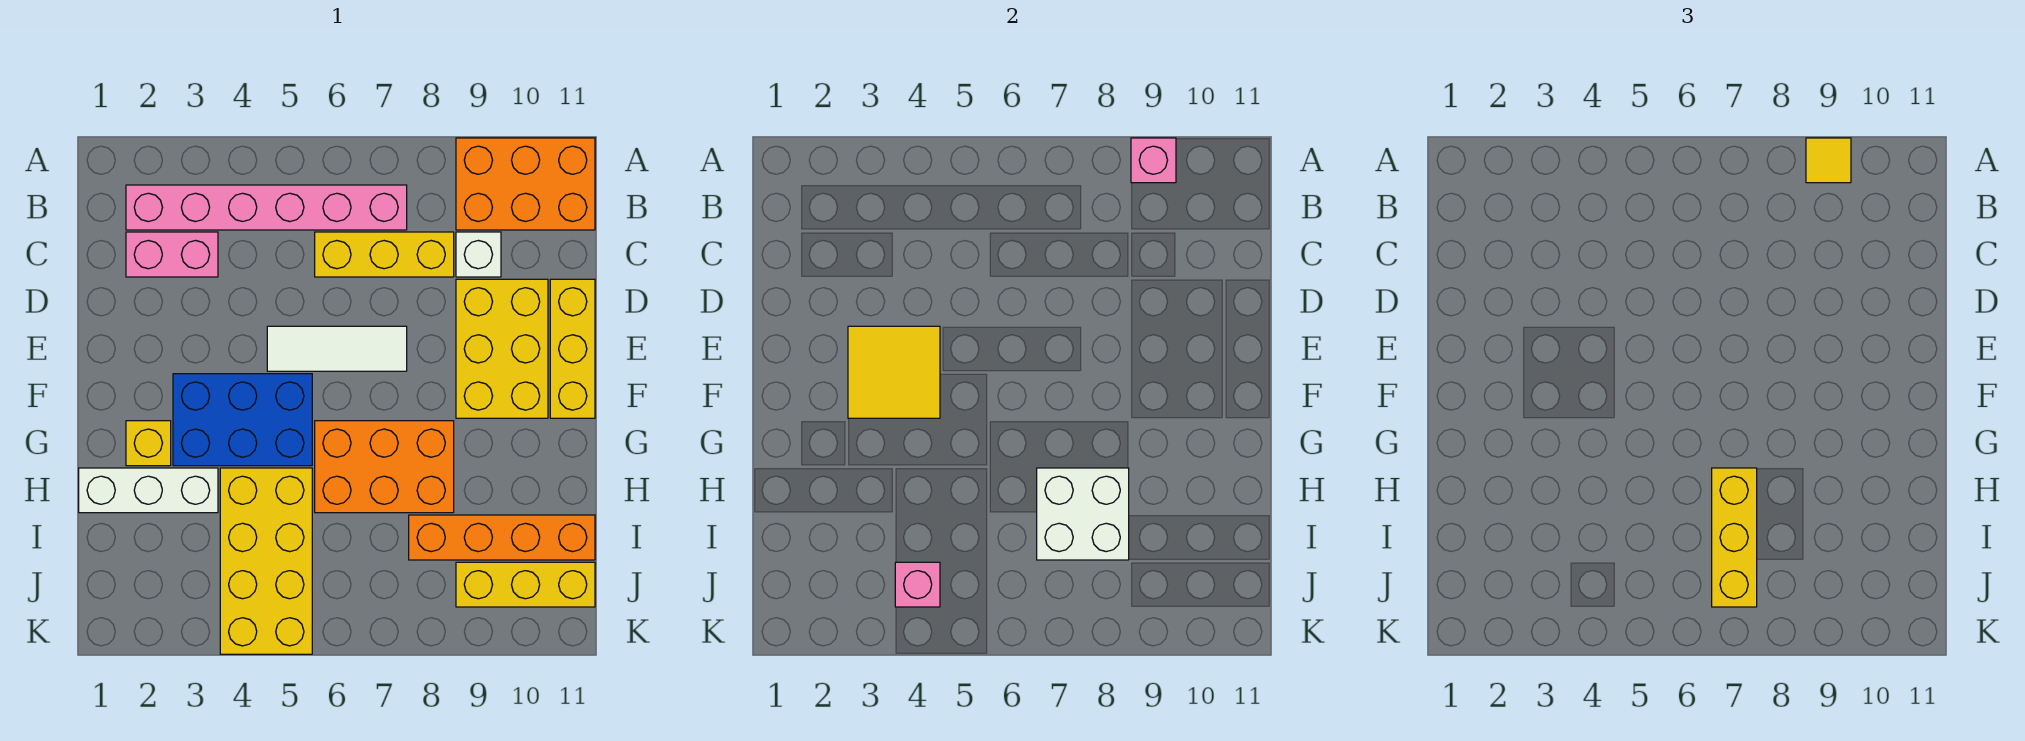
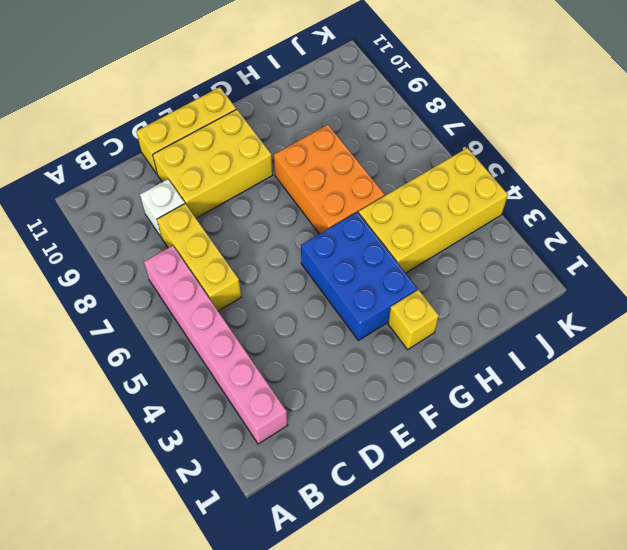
none -> orange 2x3 brick [456,138,595,230]
none -> pink 1x2 brick [126,232,218,277]
none -> white 1x3 tile [267,326,407,371]

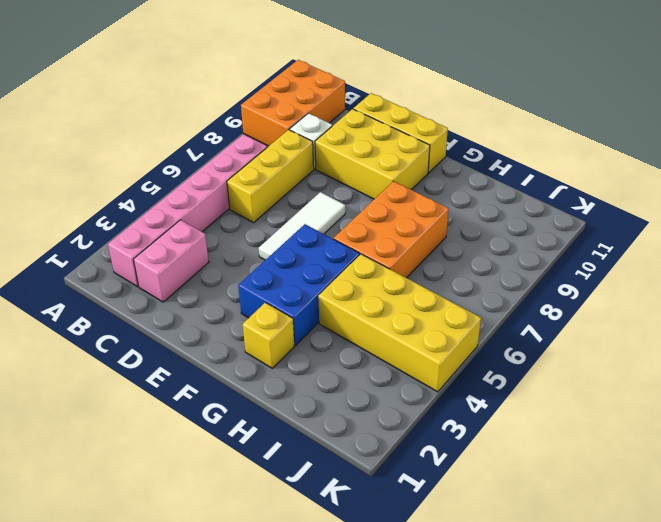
none -> white 1x3 brick [79,468,218,513]
none -> orange 1x4 brick [409,515,595,560]
none -> yellow 1x3 brick [456,562,595,607]

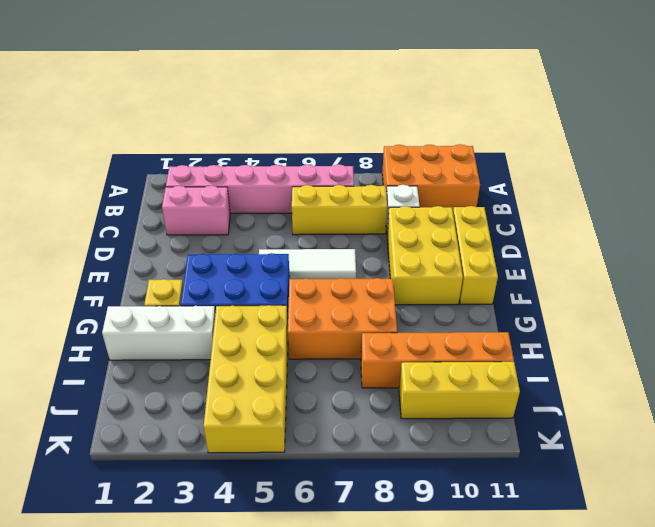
none -> pink 1x1 brick [1131,138,1176,183]
none -> yellow 2x2 tile [848,326,940,418]
none -> white 2x2 brick [1037,468,1129,560]

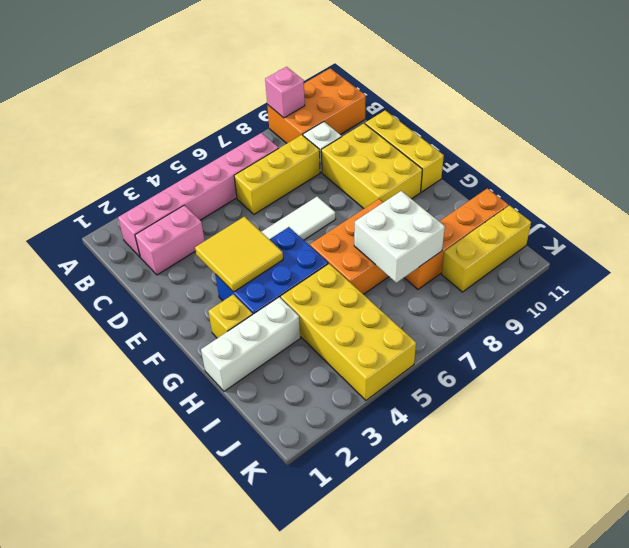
none -> pink 1x1 brick [895,562,940,607]
none -> yellow 1x1 tile [1806,138,1851,183]
none -> yellow 1x3 brick [1712,468,1757,607]

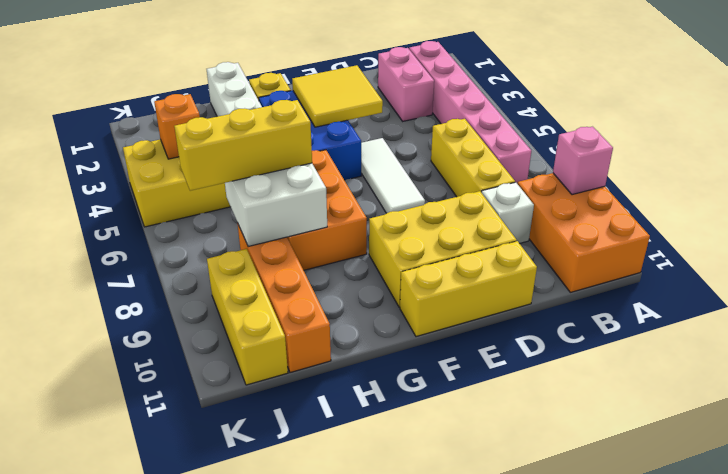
orange 1x1 brick [154,94,200,159] -> pink 1x1 brick [895,562,940,607]
none -> yellow 1x1 tile [1806,138,1851,183]

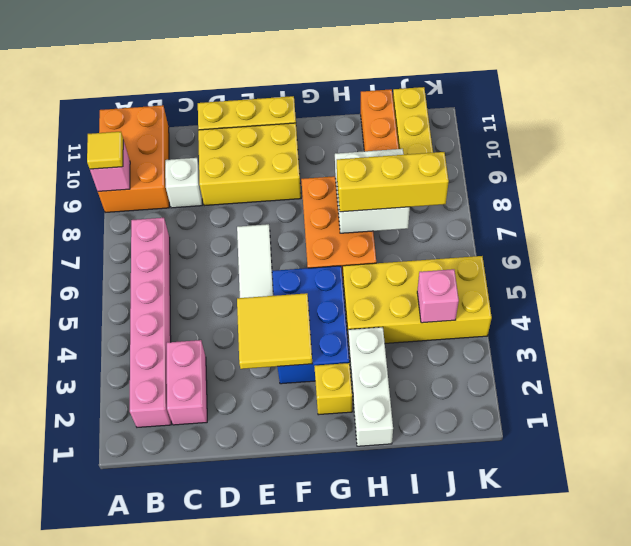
none -> yellow 1x3 brick [315,232,454,277]

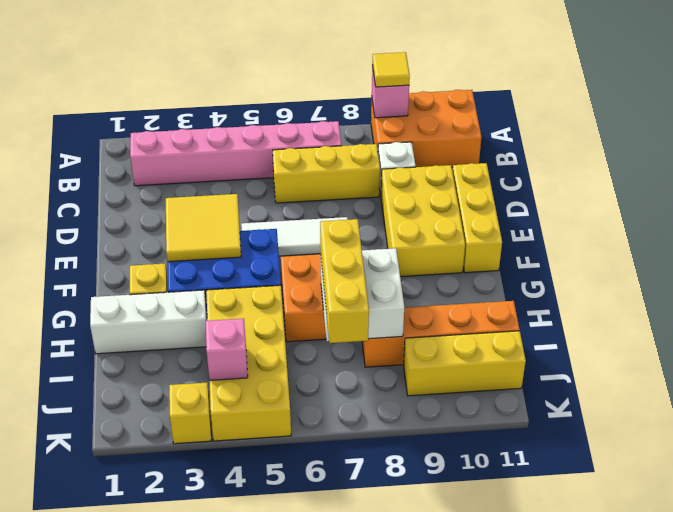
yellow 1x1 brick [169,383,211,444] -> none
none -> pink 1x2 brick [126,232,218,277]

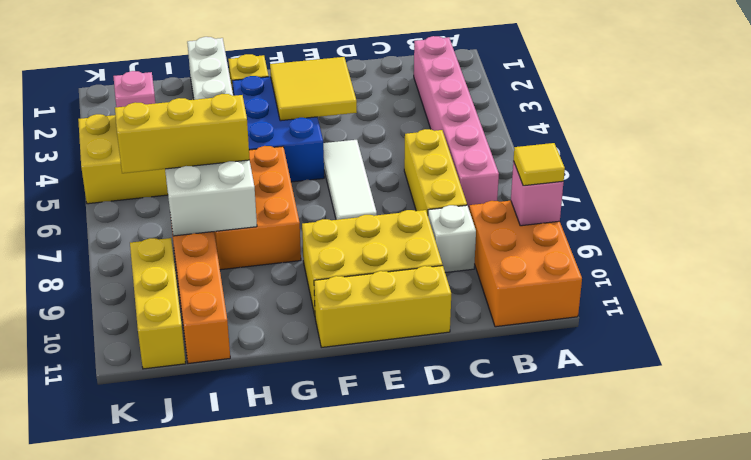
none -> pink 1x2 brick [126,232,218,277]

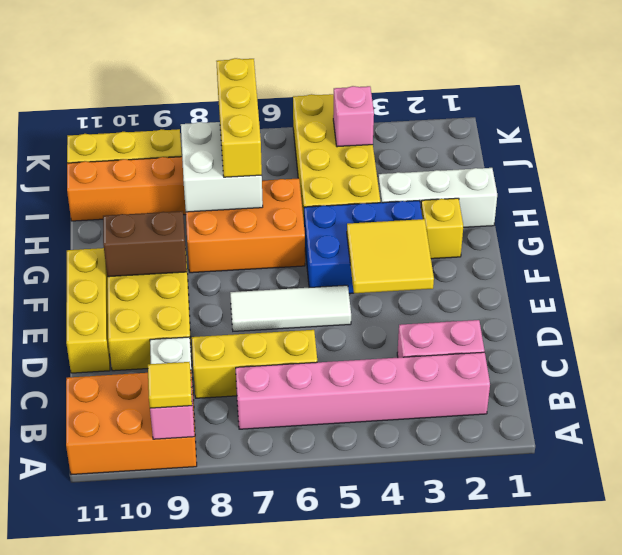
brown 1x2 brick [103,211,187,277] -> none

